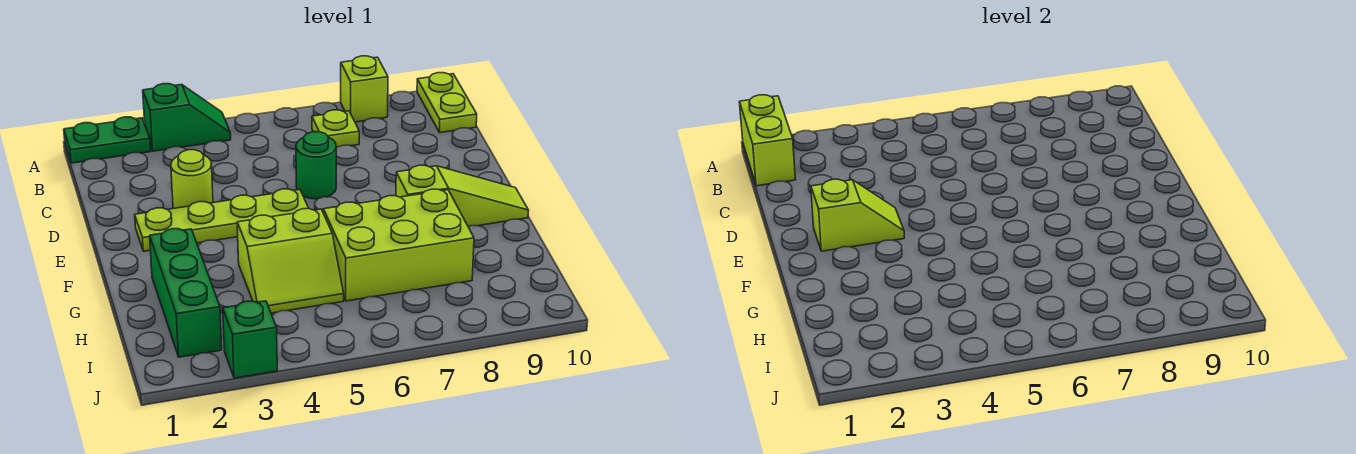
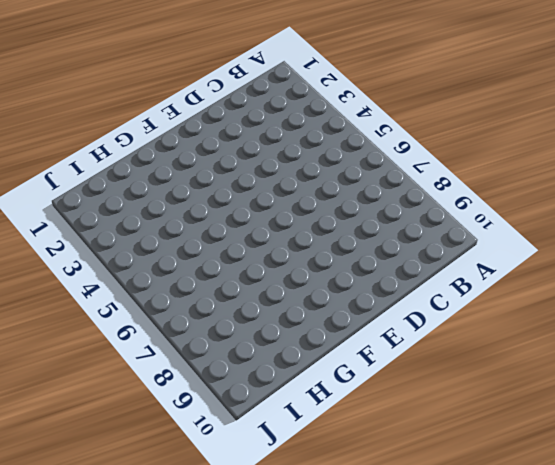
none -> green 1x2 plate [64,117,151,163]
none -> green 1x2 slope [143,84,231,151]
none -> lime 1x1 brick [341,56,388,122]

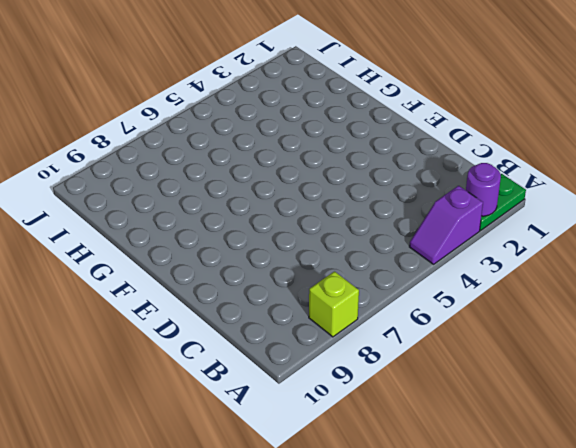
purple 1x1 round brick [466,163,501,216] -> none
purple 1x2 slope [409,186,483,264] -> green 1x2 slope [143,84,231,151]
none -> lime 1x2 plate [417,73,477,133]
none -> lime 1x1 plate [312,110,359,148]
none -> lime 1x1 round brick [171,150,213,208]

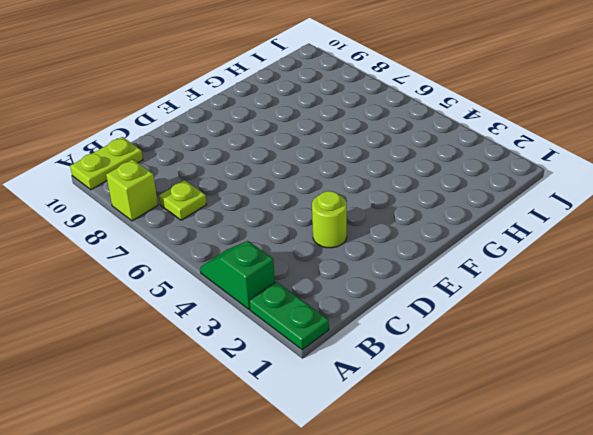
none -> green 1x1 round brick [296,132,336,199]
none -> lime 1x4 plate [135,189,309,251]
none -> lime 1x3 slope [396,165,529,227]

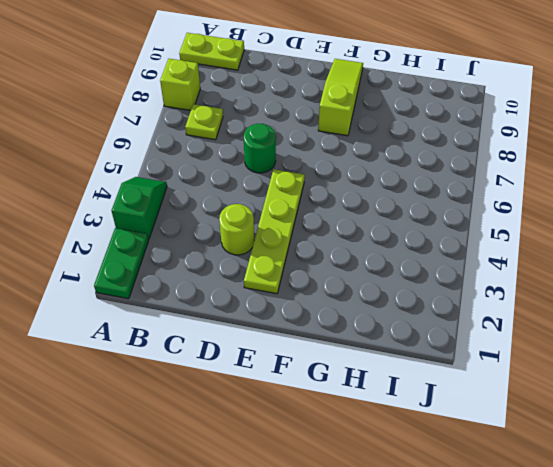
none -> green 1x3 brick [150,229,222,357]
none -> lime 2x2 slope [237,209,344,313]
none -> lime 2x3 brick [323,189,474,301]

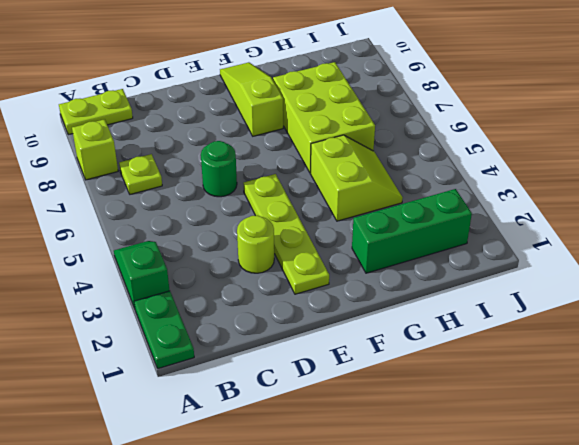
none -> green 1x1 brick [223,301,277,378]
none -> lime 1x2 brick [740,95,796,186]
none -> lime 1x2 slope [811,179,904,251]

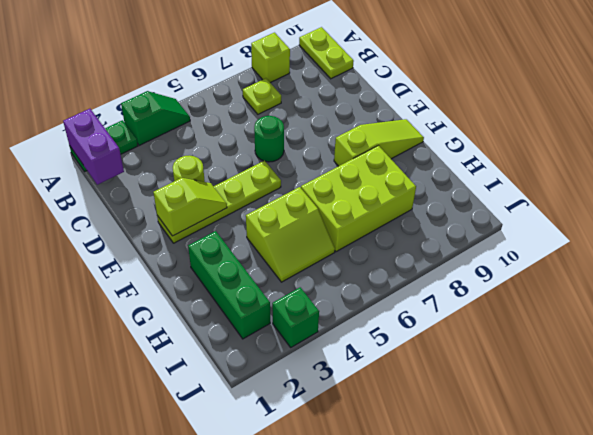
purple 1x2 brick [63,109,124,185] -> lime 1x2 brick [740,95,796,186]

